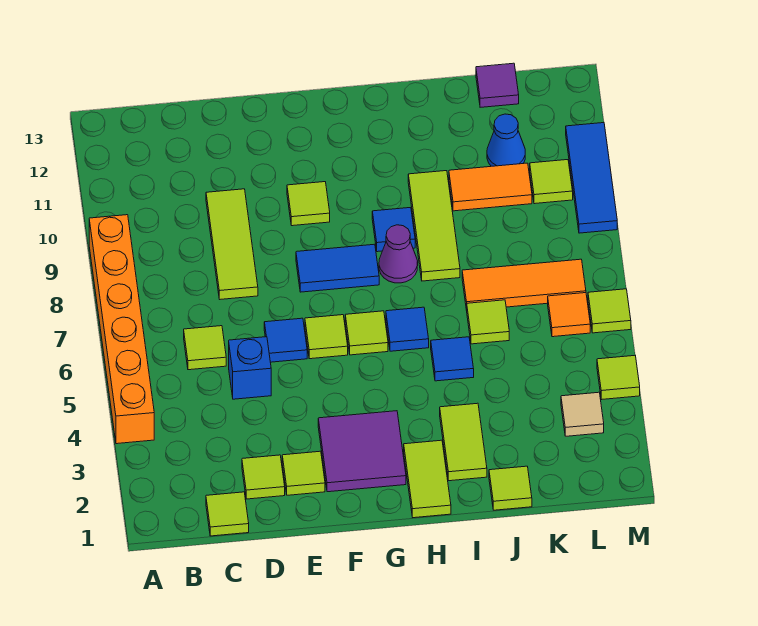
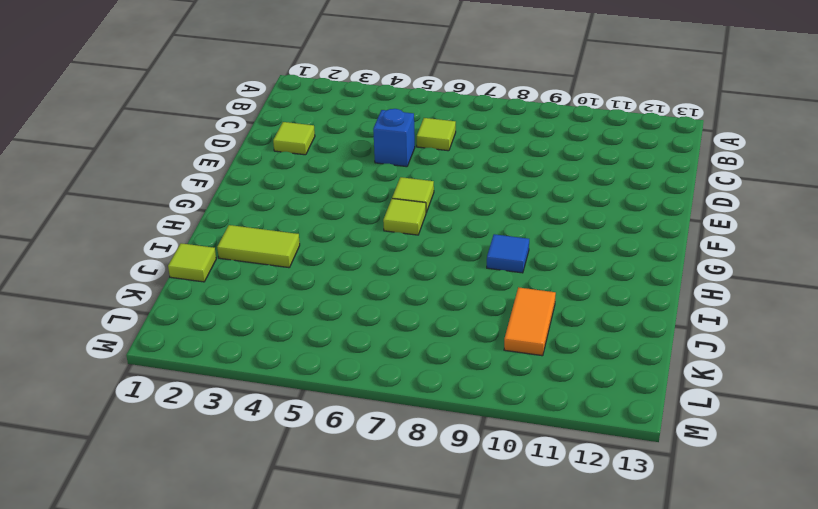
none -> orange 1x6 brick [89,215,154,444]
none -> lime 1x1 tile [206,492,249,536]
none -> lime 1x3 tile [206,189,258,299]
none -> lime 1x1 tile [282,451,325,495]

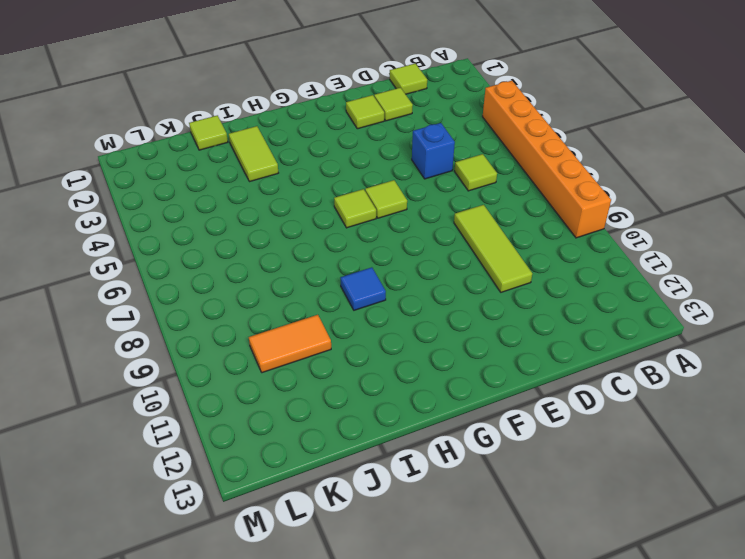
none -> blue 1x1 tile [264,318,307,362]
none -> purple 2x2 tile [318,411,406,492]
none -> blue 1x2 tile [296,244,379,292]
none -> lime 1x1 tile [287,182,330,226]

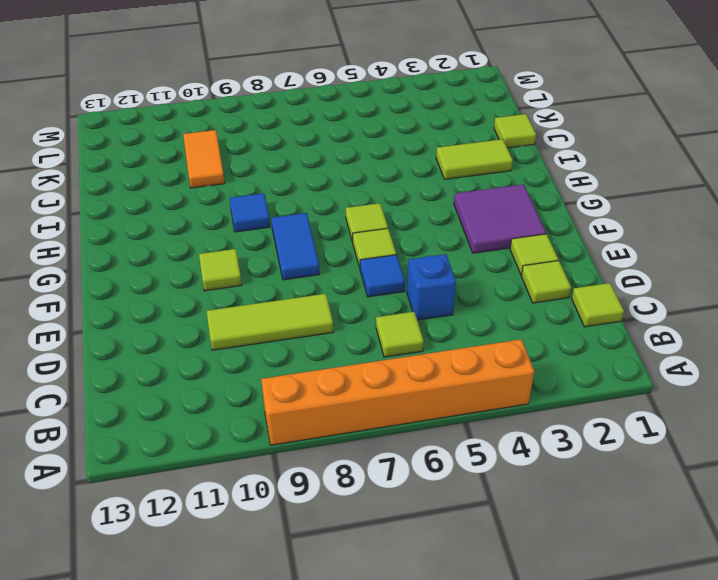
none -> lime 1x2 tile [404,440,451,518]
none -> blue 1x1 tile [386,307,429,351]
none -> purple 1x1 cone [379,225,418,283]
none -> blue 1x1 tile [431,337,474,381]

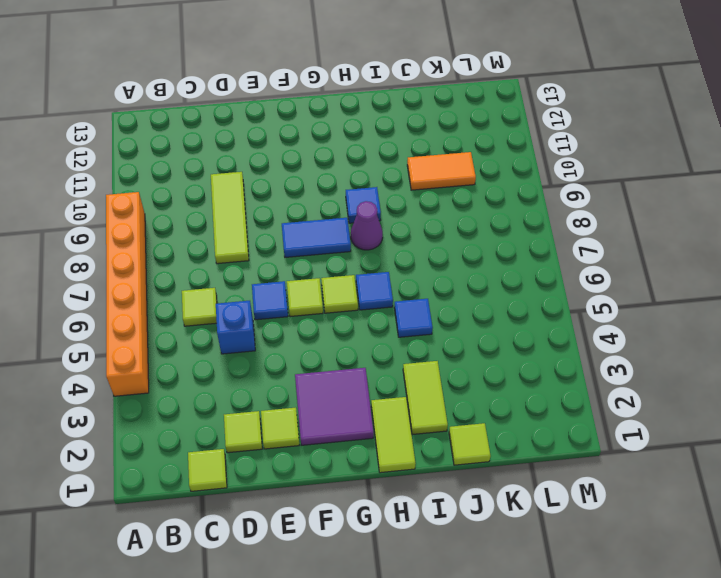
none -> lime 1x1 tile [287,182,330,226]
none -> lime 1x3 tile [408,171,460,281]
none -> lime 1x1 tile [467,300,509,344]
none -> orange 1x3 tile [462,259,586,310]

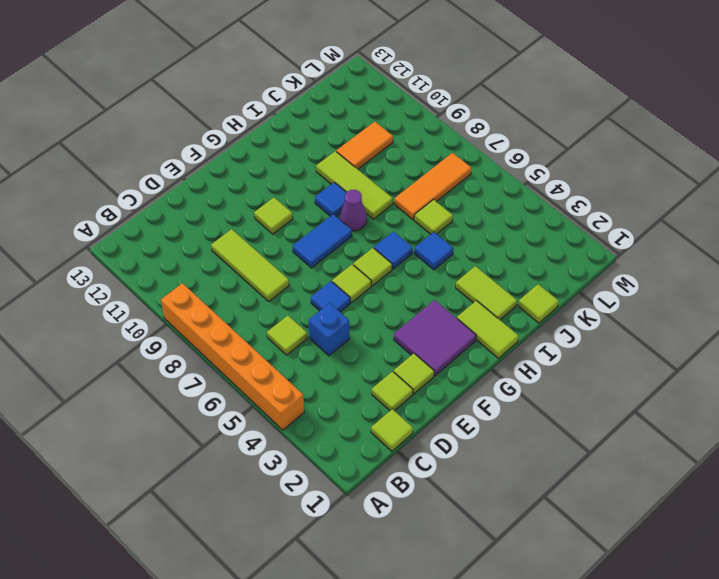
none -> blue 1x1 cone [487,114,525,166]
none -> purple 1x1 tile [476,63,519,107]
none -> tan 1x1 tile [561,392,604,436]
none -> orange 1x1 tile [548,293,590,337]

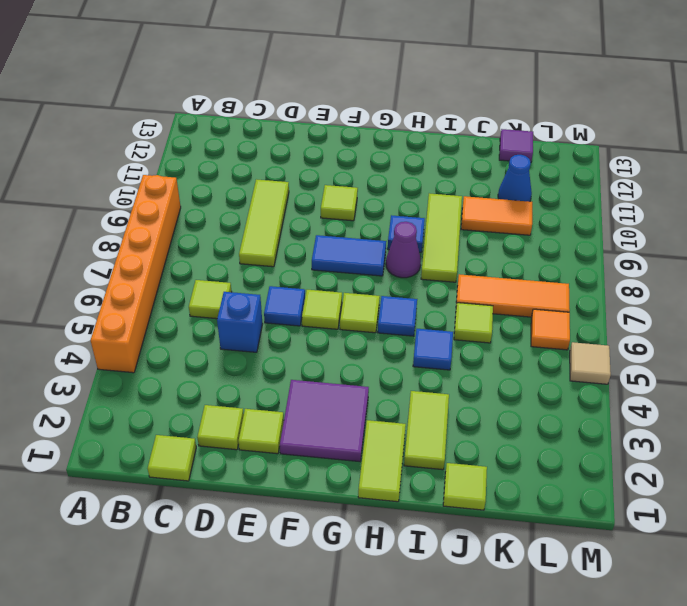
tan 1x1 tile [570,342,611,384] -> tan 1x1 tile moved to [561,392,604,436]
none -> lime 1x1 tile [530,160,573,204]
none -> lime 1x1 tile [597,355,640,399]
none -> lime 1x1 tile [588,289,631,333]
none -> blue 1x3 tile [566,123,617,233]

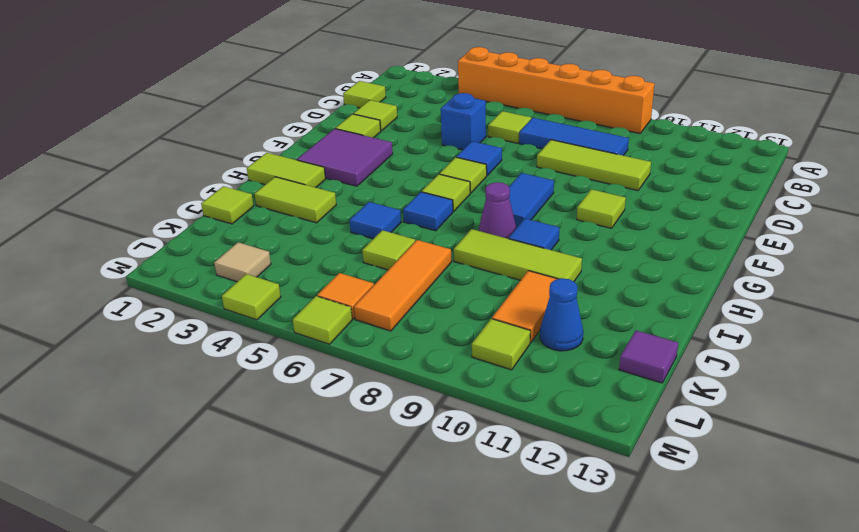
blue 1x3 tile [519,118,629,156] -> blue 1x3 tile moved to [566,123,617,233]

